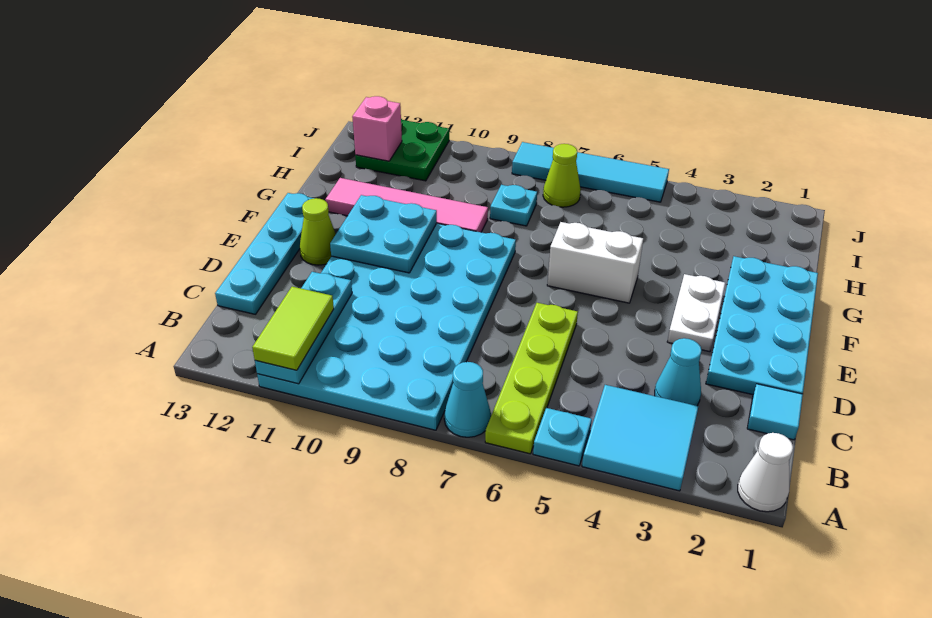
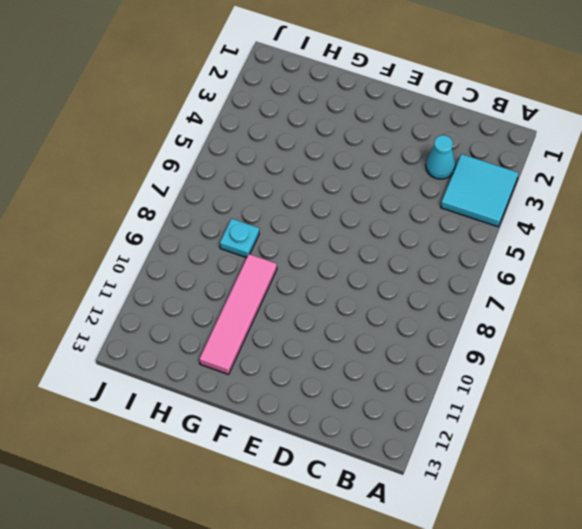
none -> white 1x1 cone [738,433,793,512]
none -> cyan 1x1 plate [533,408,592,466]
none -> lime 1x4 plate [485,303,578,454]

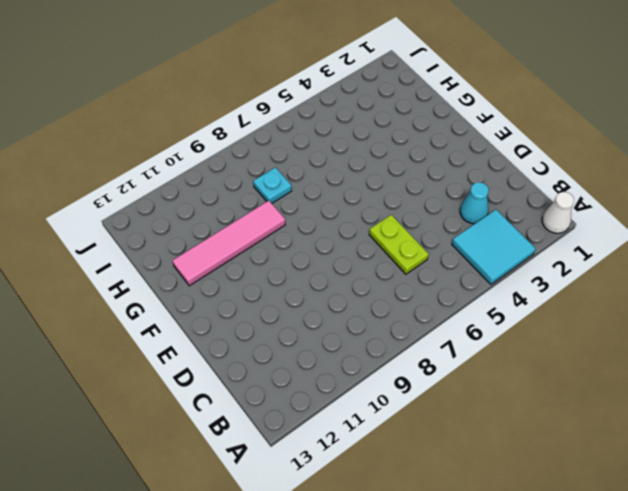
lime 1x2 plate [369,215,429,274] -> lime 1x4 plate [485,303,578,454]
none -> cyan 1x1 plate [533,408,592,466]
none -> cyan 1x1 cone [444,362,491,437]
none -> cyan 4x6 plate [257,223,516,430]

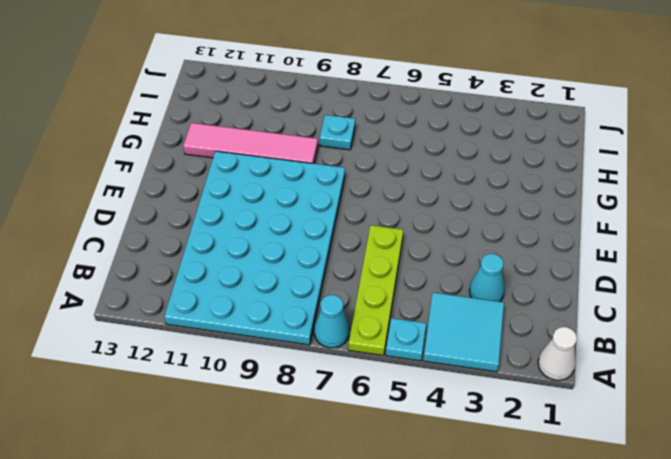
none -> cyan 1x1 tile [747,384,803,440]
none -> cyan 1x4 plate [215,193,314,314]
none -> cyan 2x4 plate [706,256,818,395]

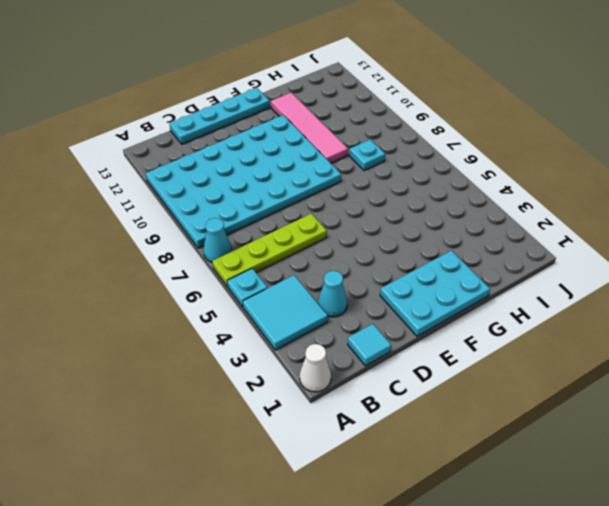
cyan 2x3 plate [380,251,490,336] -> cyan 2x4 plate [706,256,818,395]
none -> white 1x2 plate [667,274,725,352]
none -> lime 1x1 cone [300,198,336,265]
none -> white 1x2 brick [547,222,643,303]

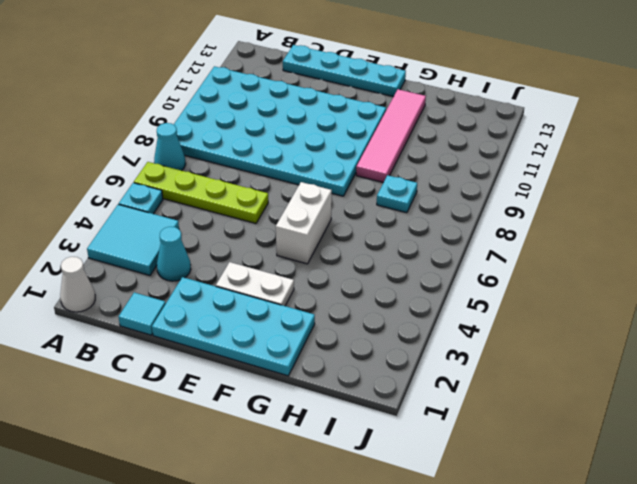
none -> lime 1x1 cone [300,198,336,265]
none -> lime 1x1 cone [543,144,581,207]
none -> green 2x2 plate [355,119,449,181]

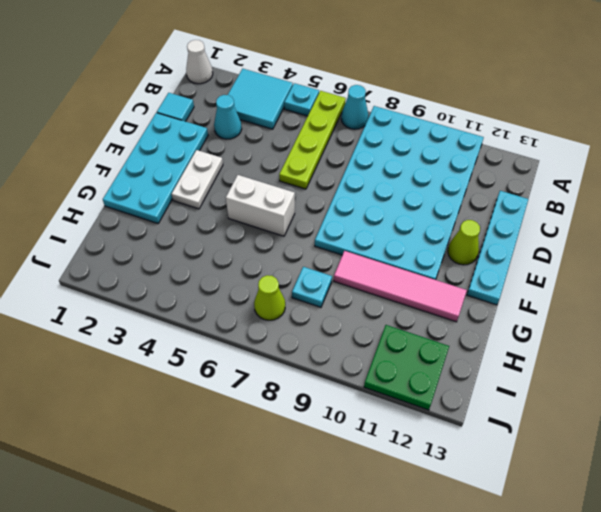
none -> cyan 1x4 tile [512,142,669,202]
none -> cyan 1x3 plate [255,272,352,384]
none -> cyan 2x2 plate [330,195,437,273]

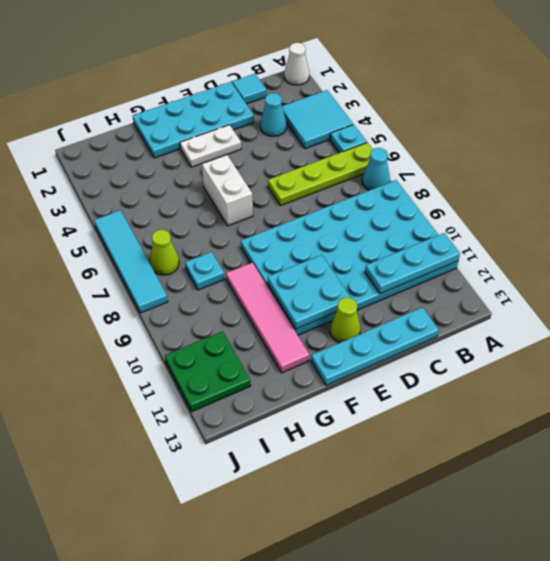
none -> pink 1x1 brick [352,96,402,161]
none -> lime 1x2 tile [252,287,334,370]

